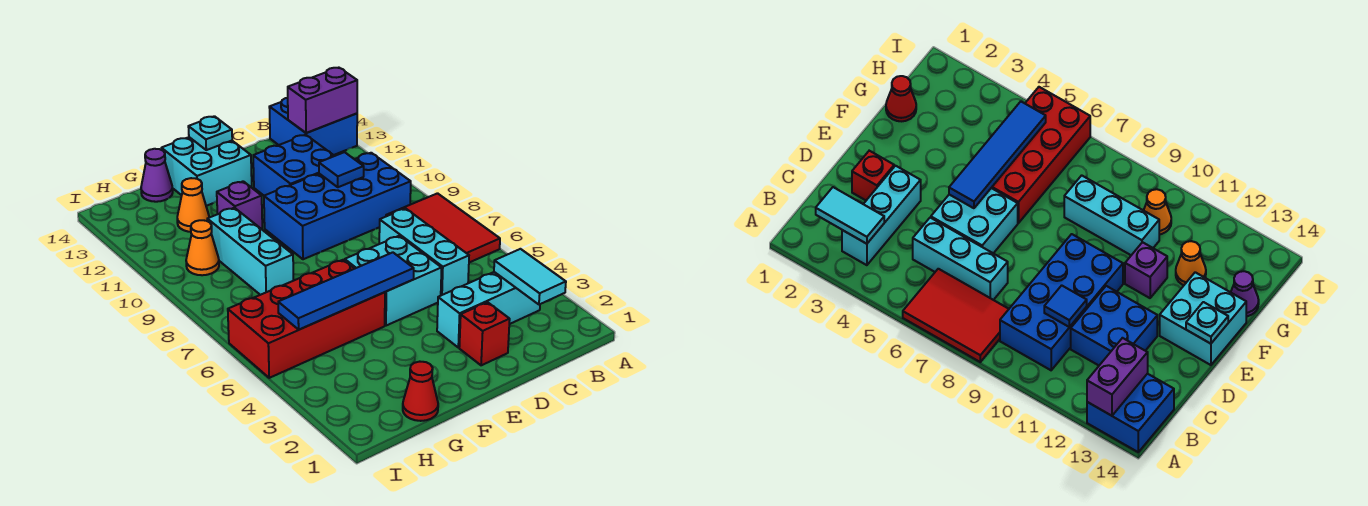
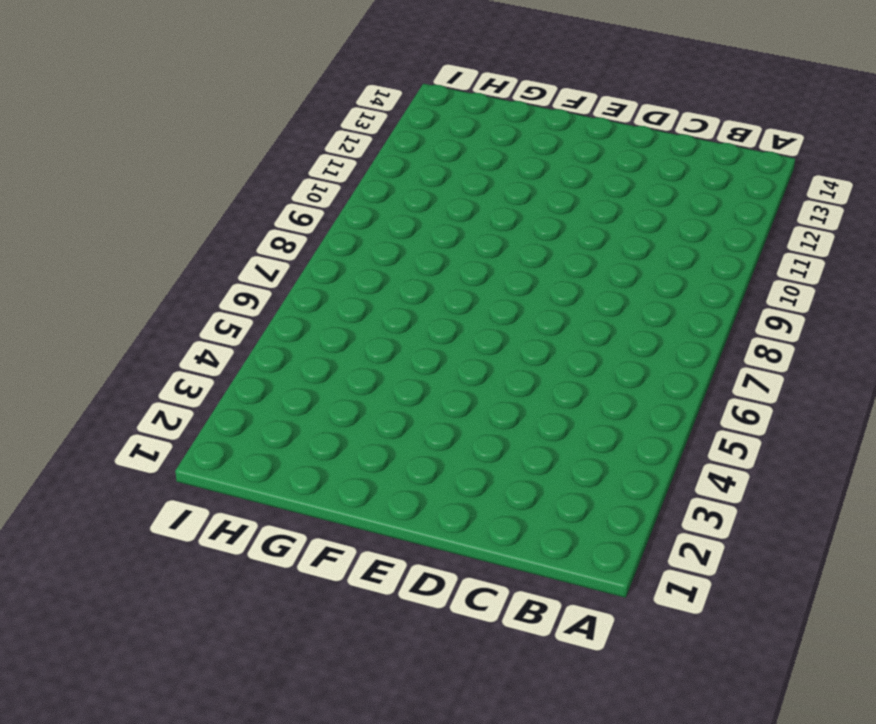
none -> red 2x3 tile [386,193,500,263]
none -> blue 2x2 brick [269,98,357,155]
none -> cyan 1x3 brick [437,272,540,348]

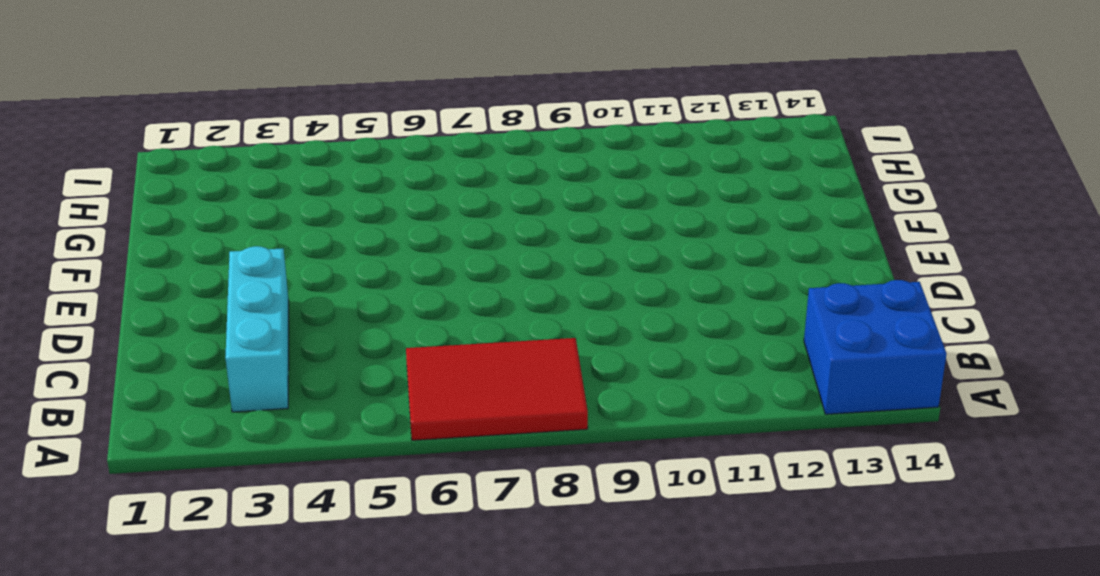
none -> blue 2x4 brick [264,153,411,259]
none -> cyan 1x3 brick [379,209,469,295]
none -> blue 2x2 brick [253,135,334,196]

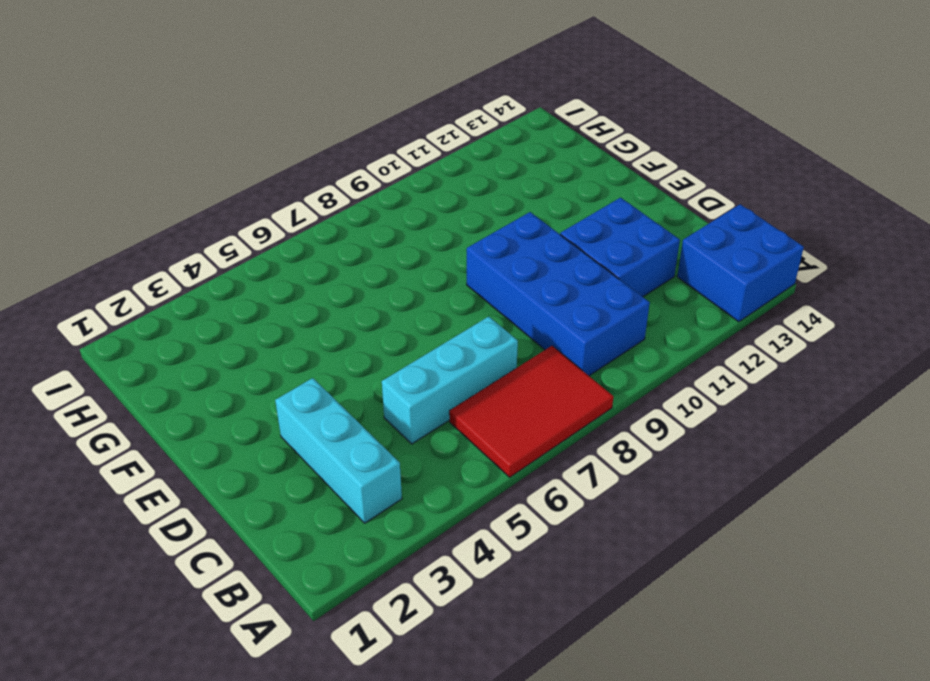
none -> red 1x1 brick [459,302,510,365]
none -> cyan 2x2 brick [345,236,442,326]
none -> cyan 2x2 brick [161,137,252,206]

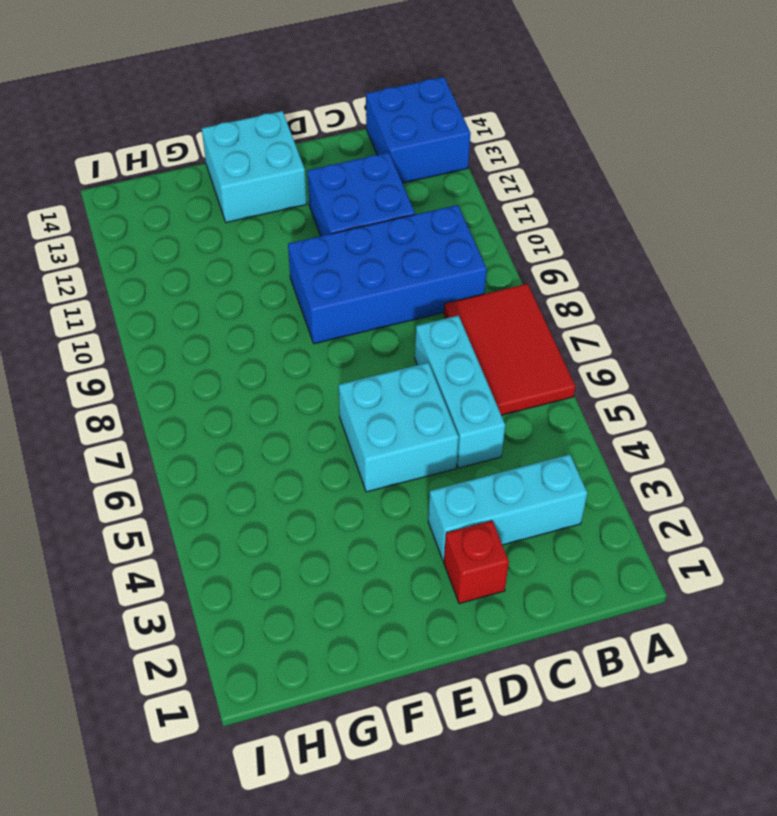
none -> red 2x4 brick [228,260,385,378]
none -> purple 1x1 brick [217,181,262,229]
none -> red 1x1 cone [403,362,438,421]

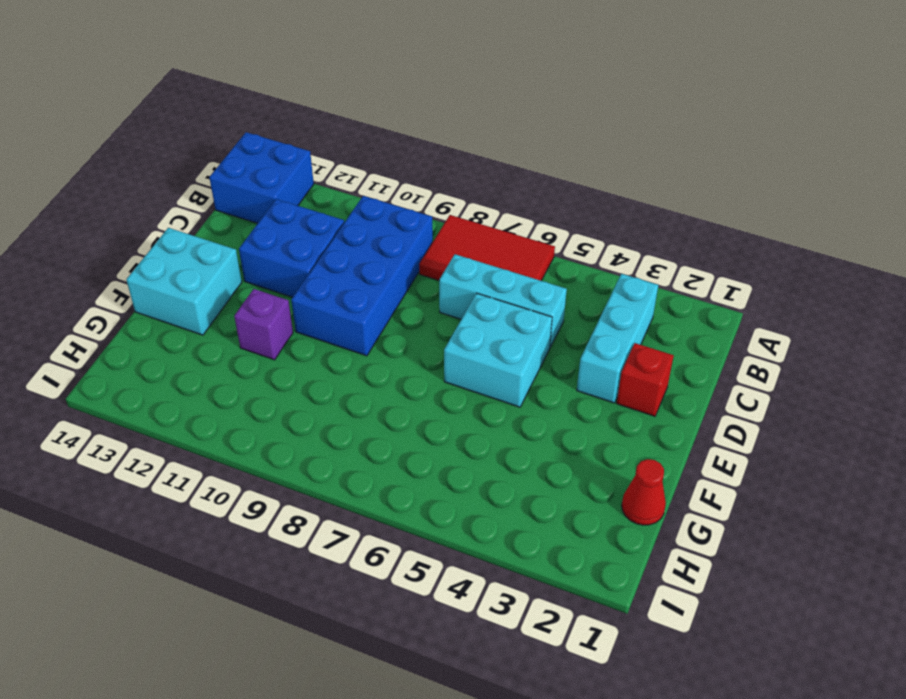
none -> red 2x4 brick [228,260,385,378]
none -> cyan 1x3 brick [207,208,293,295]
none -> orange 1x1 cone [177,178,209,232]

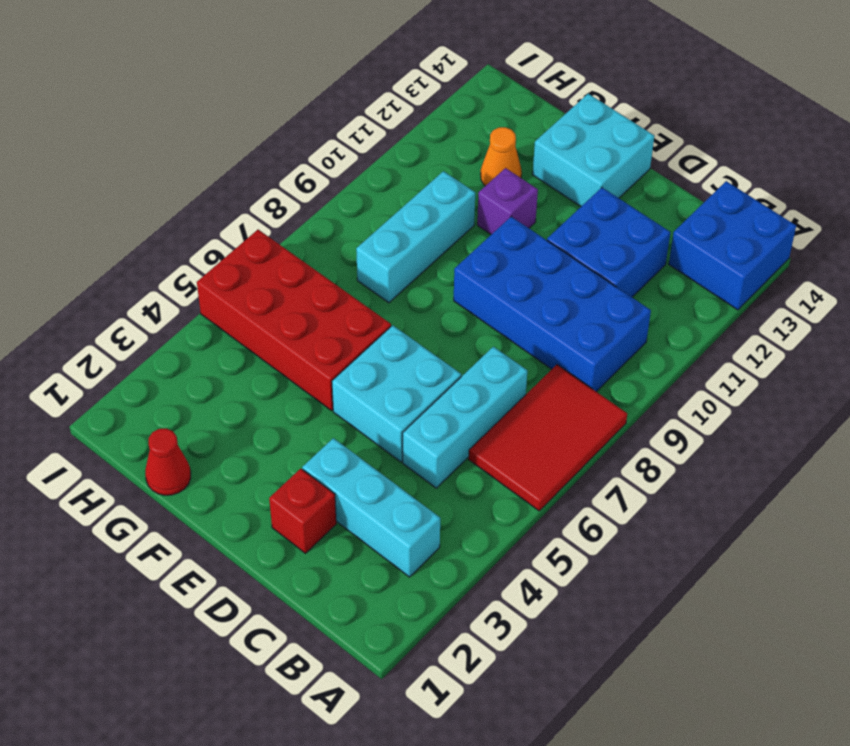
none -> purple 1x1 cone [141,149,173,202]
none -> orange 1x1 cone [186,220,219,275]
none -> purple 1x2 brick [288,68,357,133]

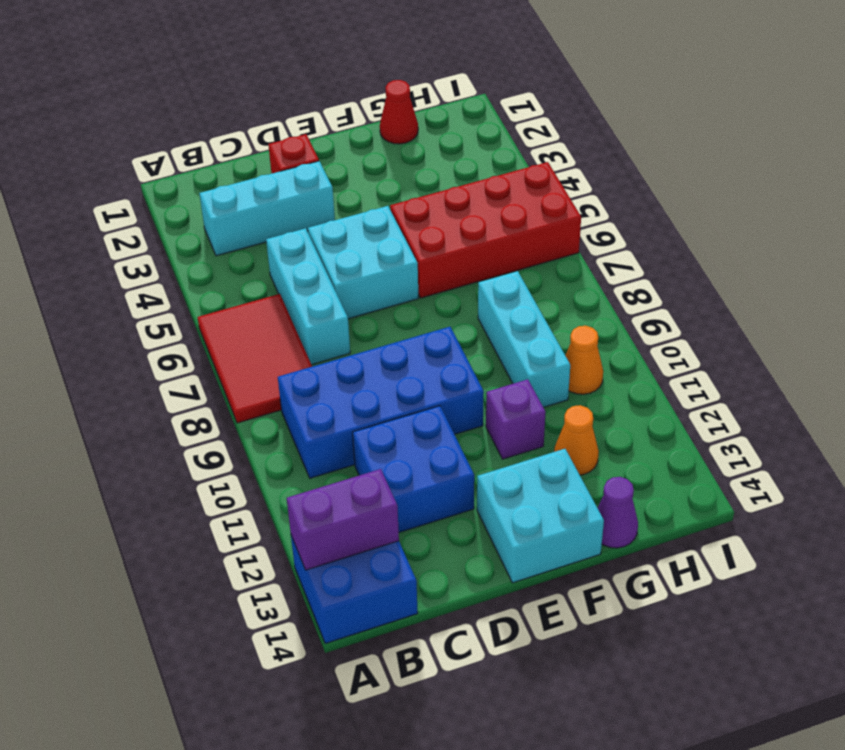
none -> cyan 1x2 tile [494,249,566,305]
none -> blue 1x1 tile [319,152,364,187]
none -> blue 1x4 tile [278,252,414,330]

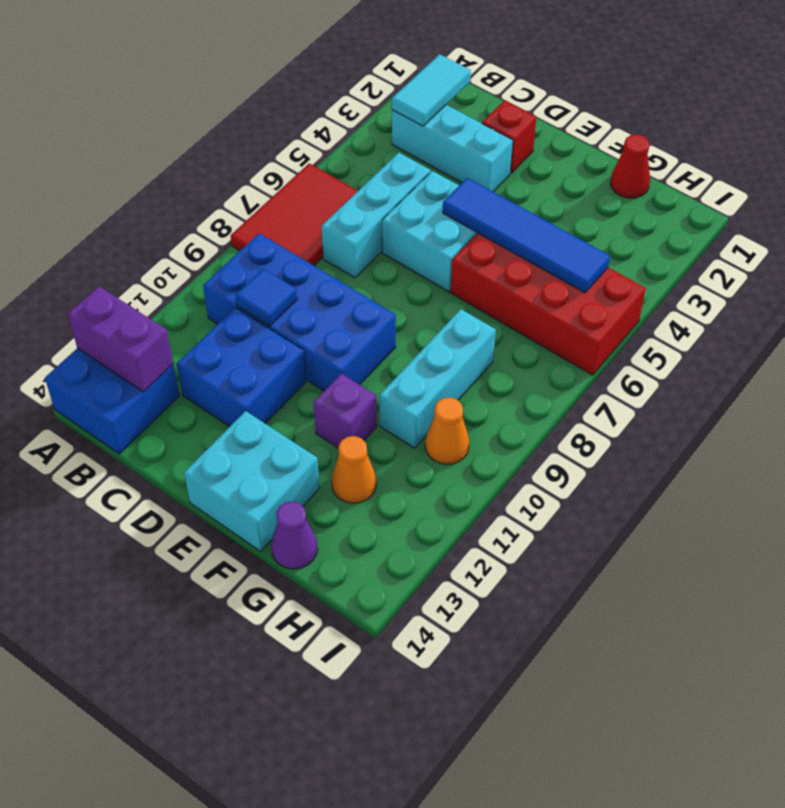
none -> cyan 1x1 plate [188,116,232,150]

